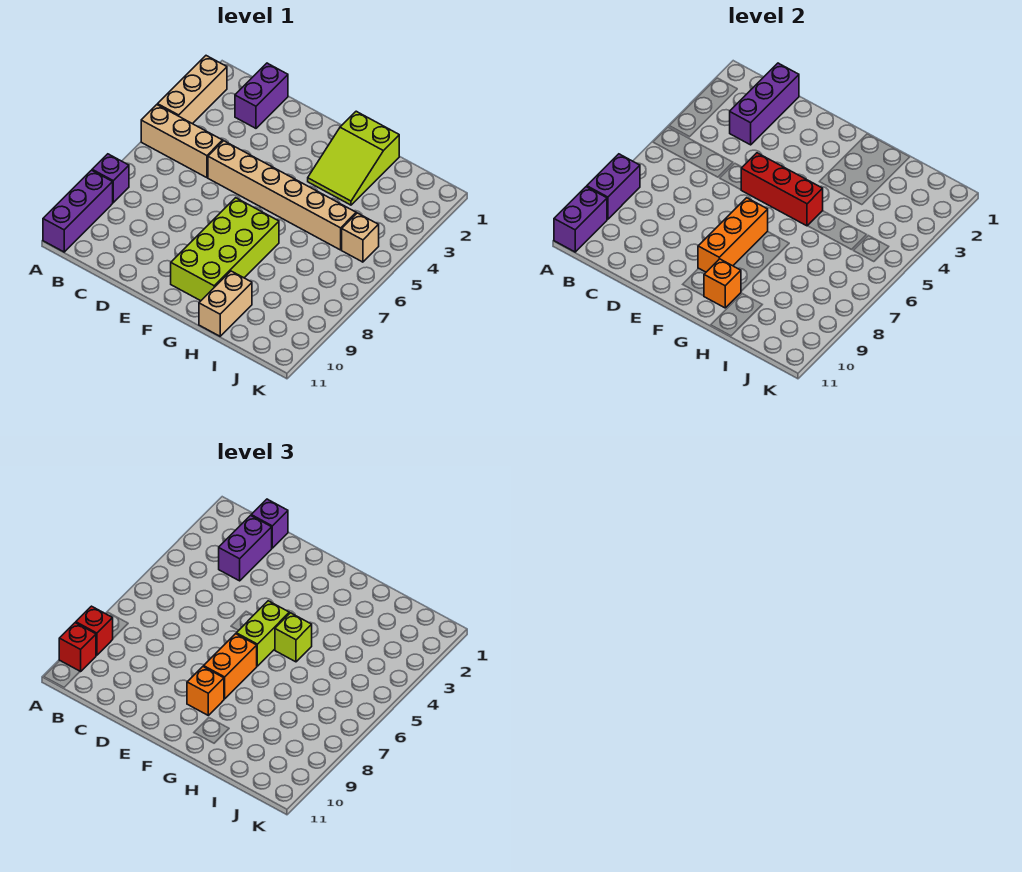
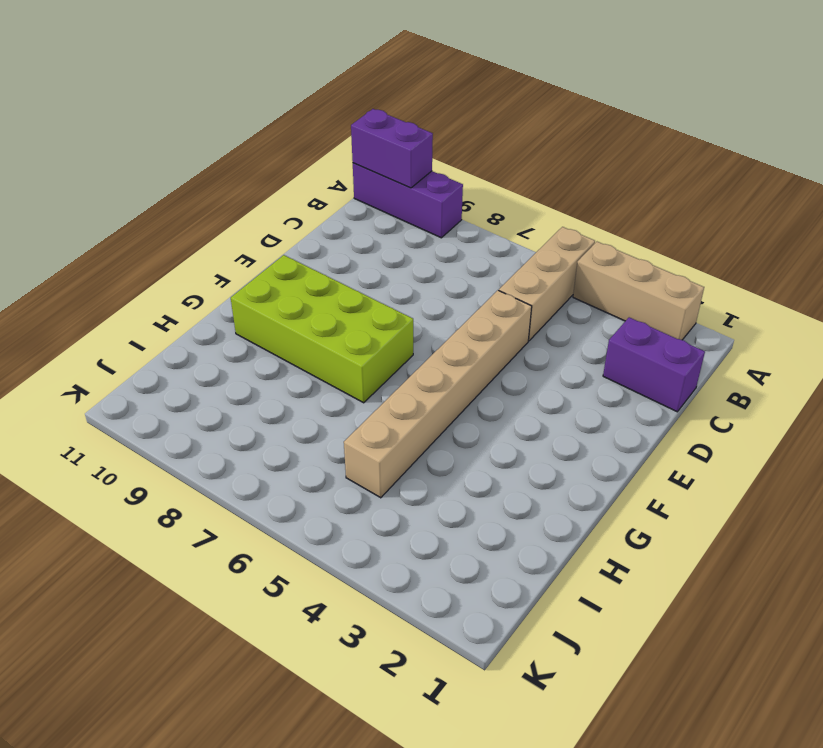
none -> purple 1x1 brick [92,154,129,203]
none -> lime 2x3 slope [308,111,399,205]
none -> tan 1x2 brick [199,271,252,336]

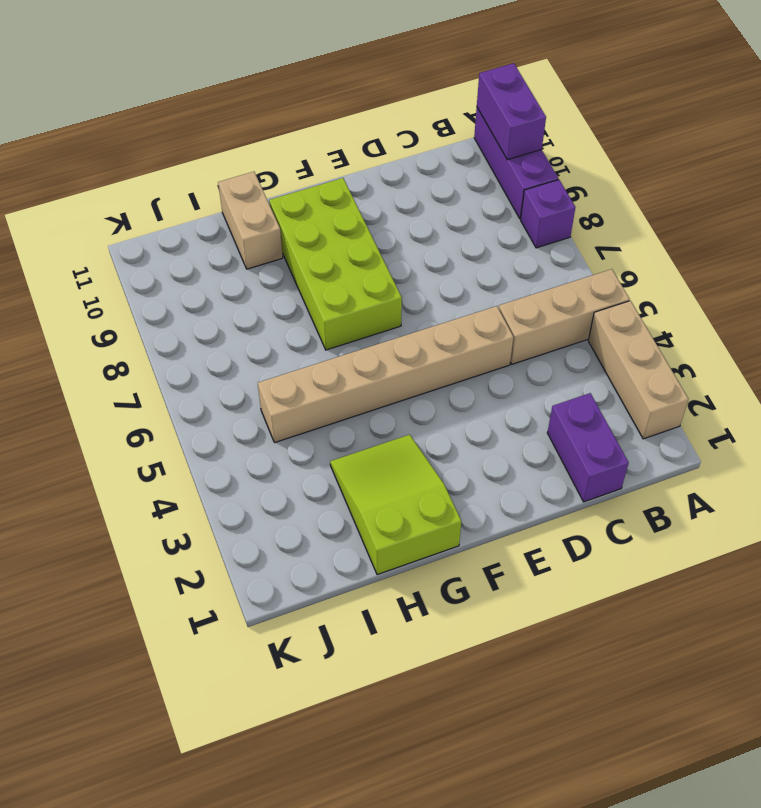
none -> tan 1x1 brick [342,213,379,262]
none -> purple 1x2 brick [587,154,640,219]
none -> purple 1x3 brick [730,63,799,145]

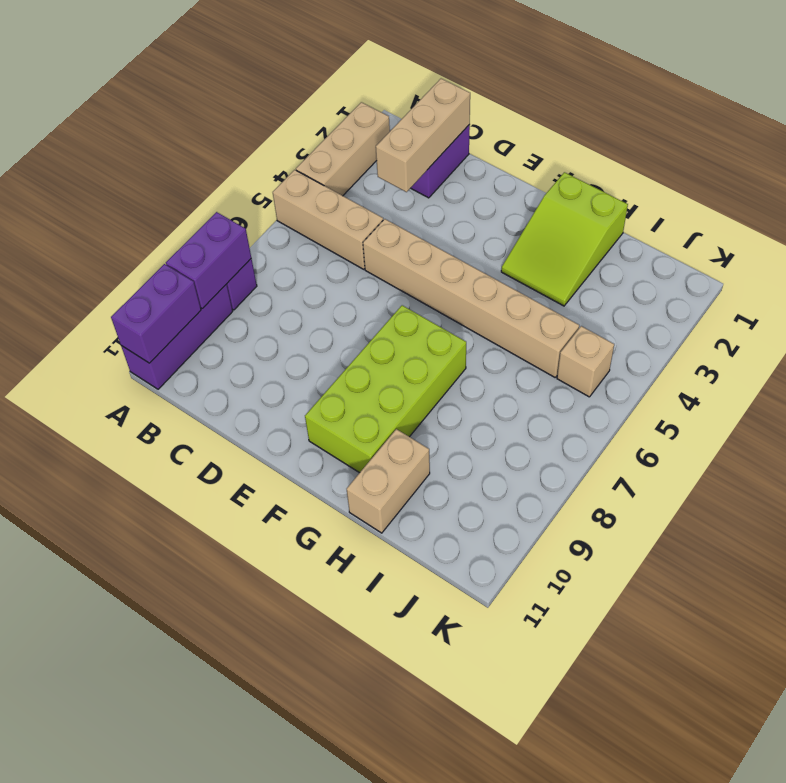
tan 1x3 brick [376,79,470,192] -> purple 1x3 brick [730,63,799,145]
none -> red 1x3 brick [741,153,823,226]
none -> orange 1x3 brick [698,198,768,272]
none -> orange 1x1 brick [704,259,741,308]

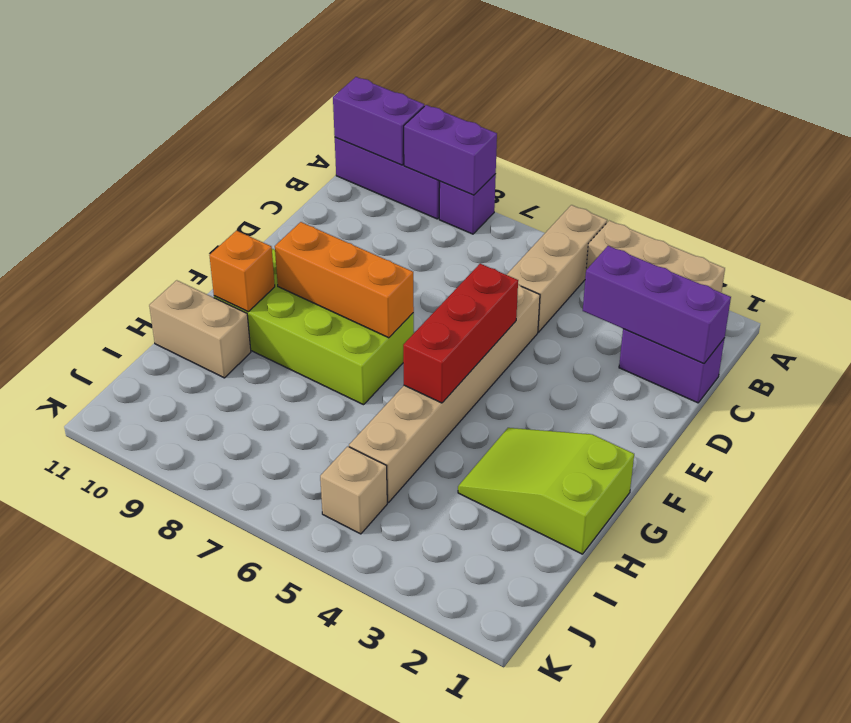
none -> red 1x1 brick [76,606,113,655]
none -> red 1x1 brick [59,623,96,672]
none -> purple 1x1 brick [251,499,288,548]

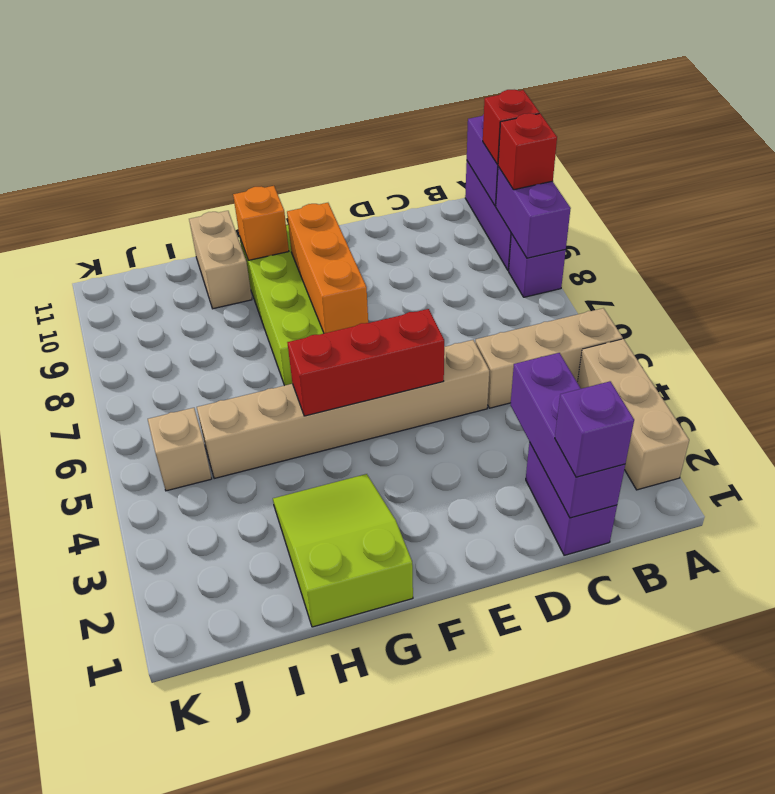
none -> purple 1x2 brick [219,516,272,581]
none -> lime 1x2 brick [236,601,289,666]
none -> orange 1x2 brick [204,634,257,699]

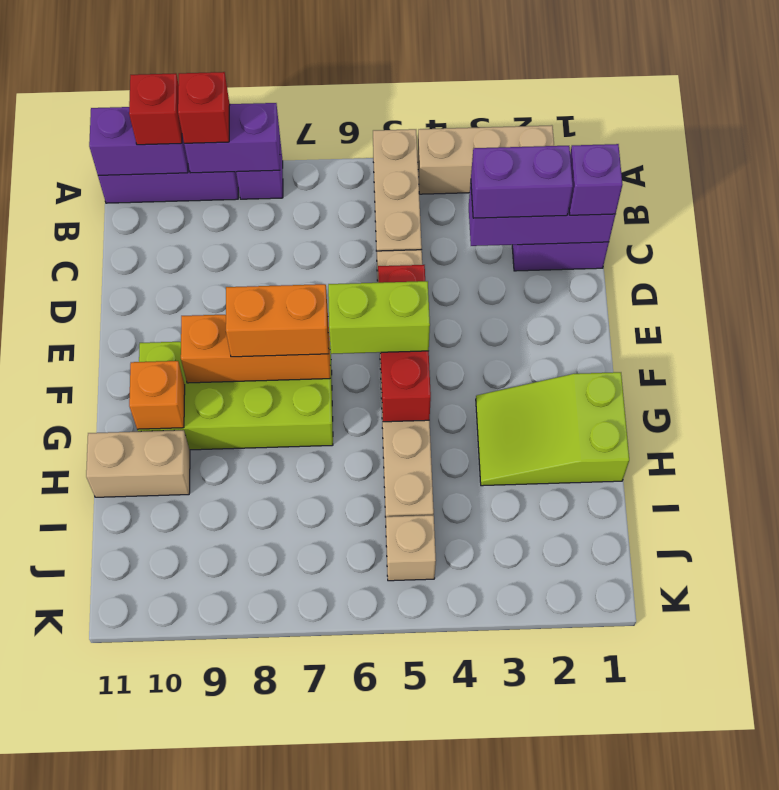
none -> orange 1x1 brick [187,667,224,715]
none -> lime 1x1 brick [275,613,312,662]

